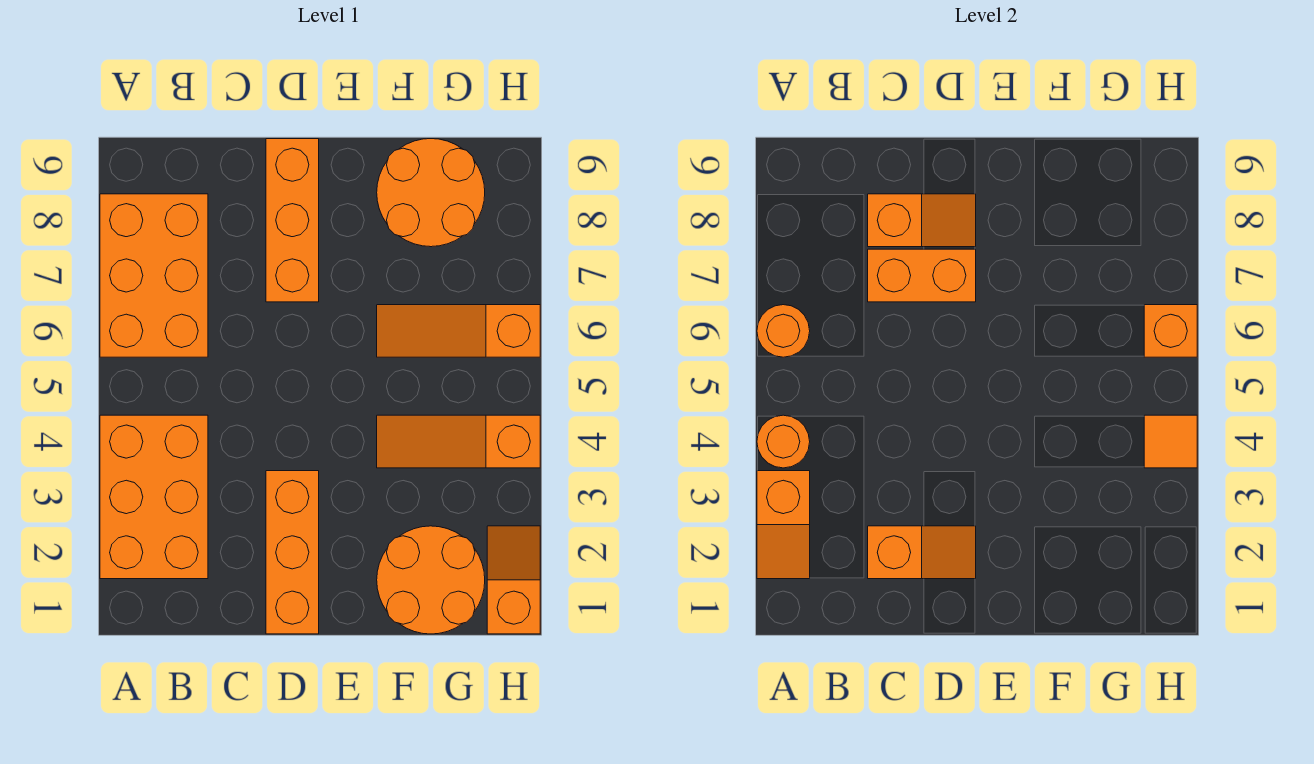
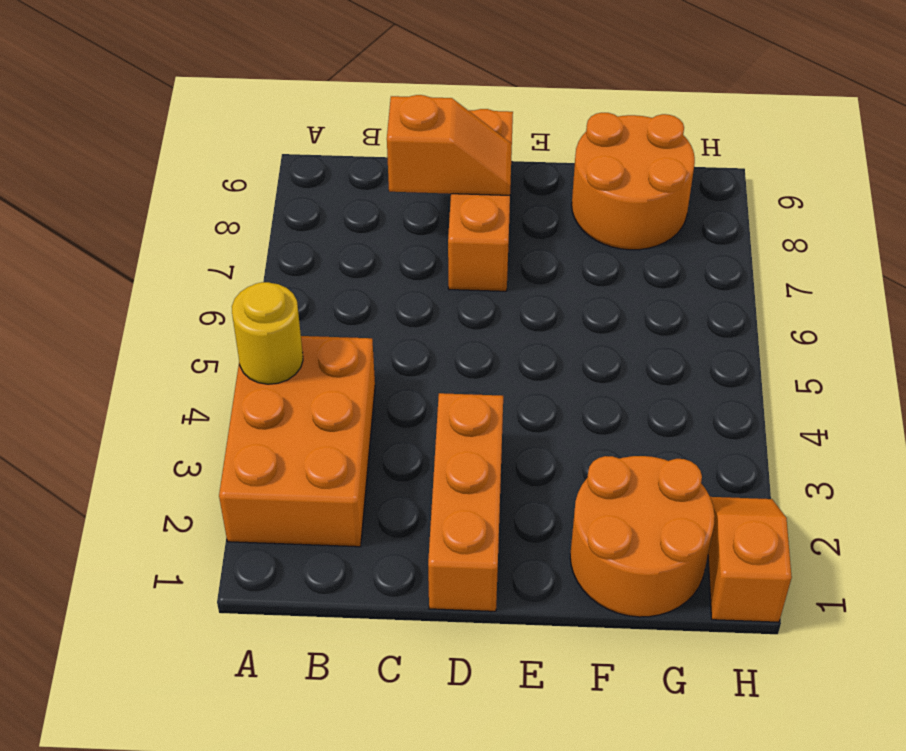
yellow 1x1 round brick [232,282,303,384] -> orange 1x1 round brick [757,415,810,468]
none -> orange 2x3 brick [100,194,208,357]
none -> orange 1x3 slope [377,415,540,468]
none -> orange 1x3 slope [377,305,540,357]

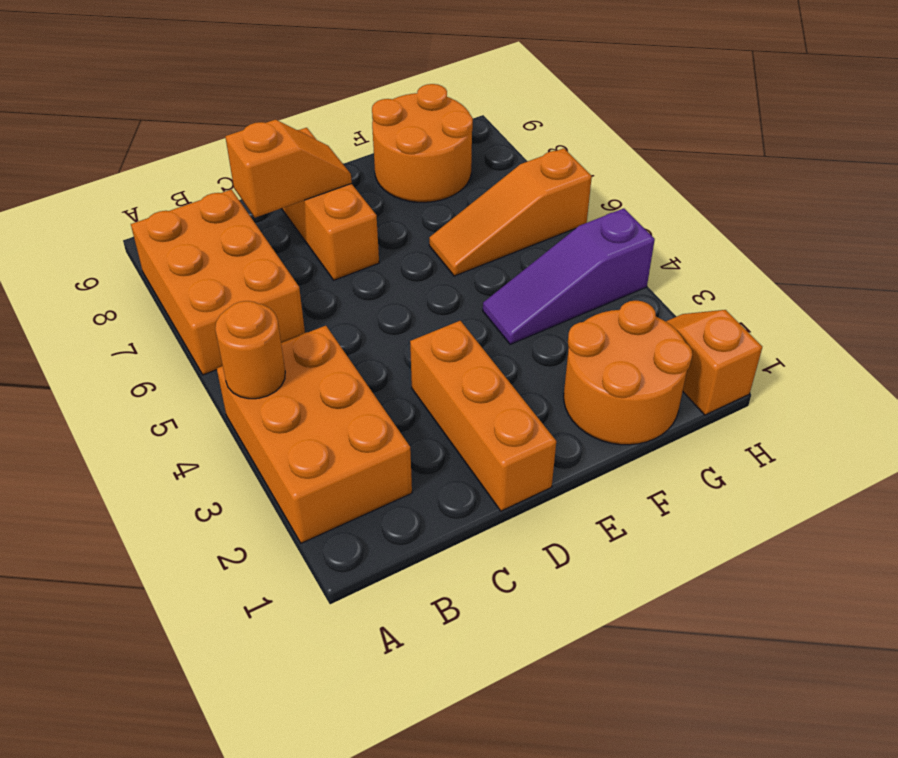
purple 1x3 slope [483,208,655,344] -> orange 1x3 slope [377,415,540,468]
none -> orange 1x2 slope [757,471,810,579]
none -> orange 1x1 round brick [757,305,810,357]
none -> orange 1x2 slope [868,526,976,579]

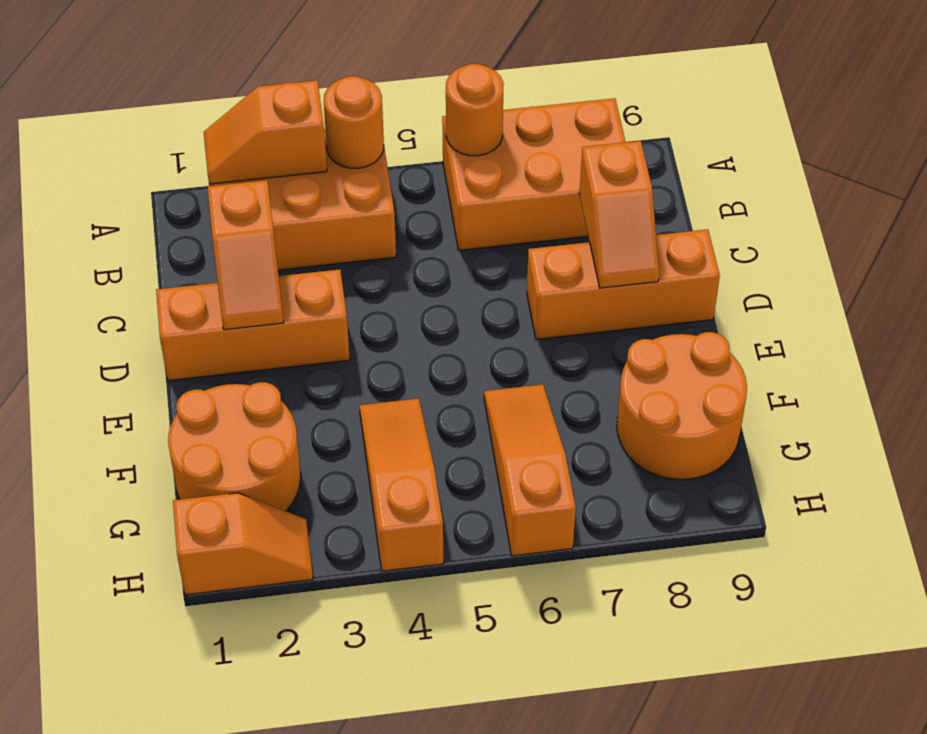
none -> orange 1x2 brick [868,249,976,302]
none -> orange 1x1 tile [1144,415,1197,468]
none -> orange 1x1 brick [1144,305,1197,357]

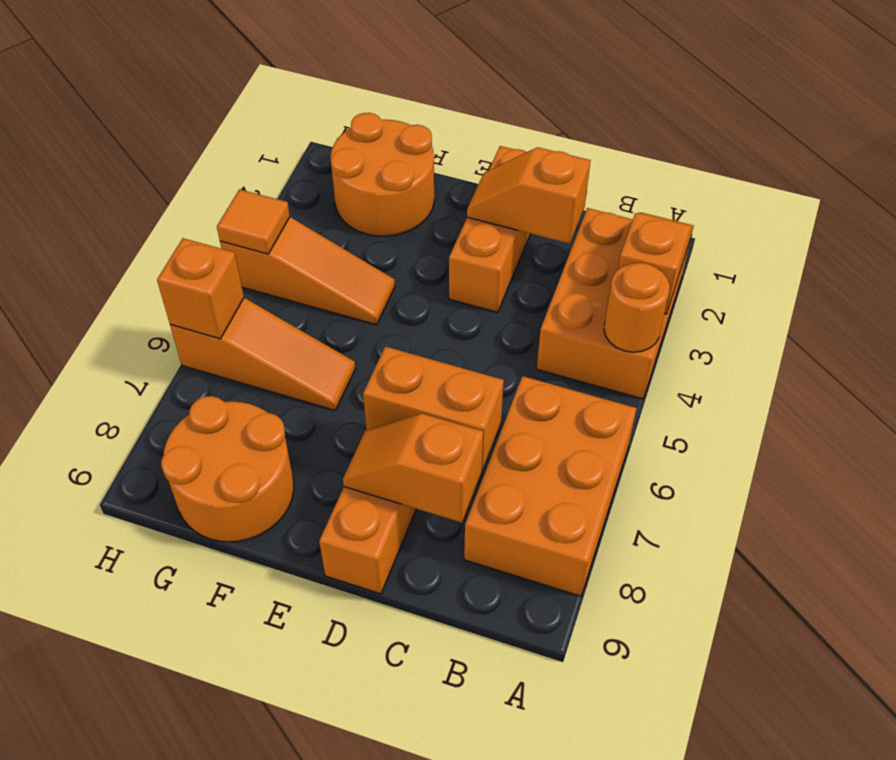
none -> orange 1x2 slope [487,526,540,634]
none -> orange 1x1 round brick [757,305,810,357]

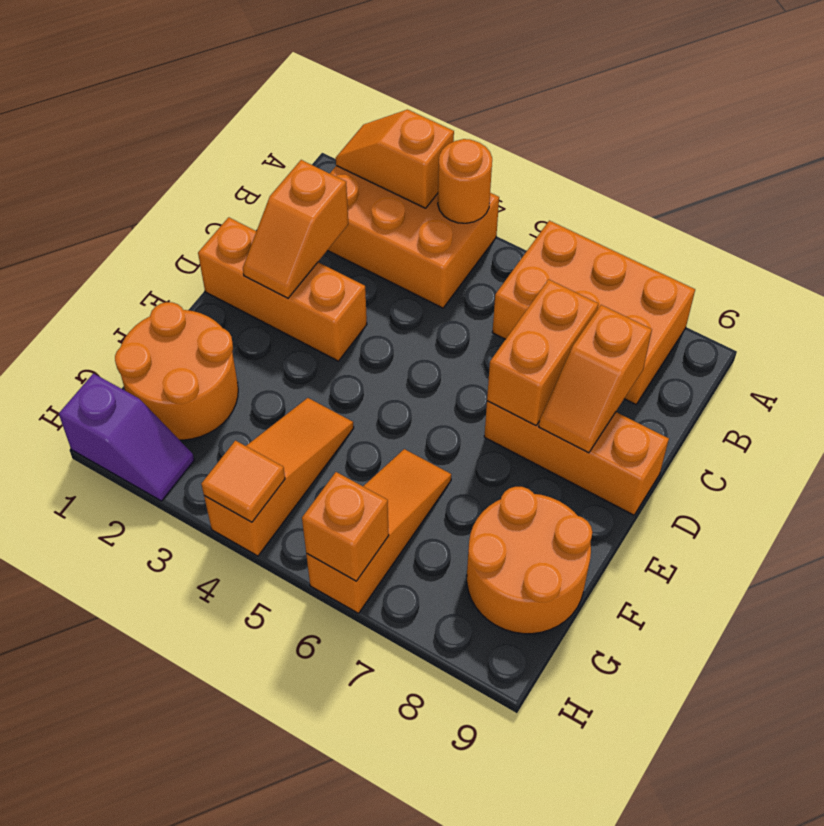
purple 1x2 slope [59,374,194,501] -> orange 1x2 slope [487,526,540,634]
none -> orange 1x1 round brick [757,305,810,357]

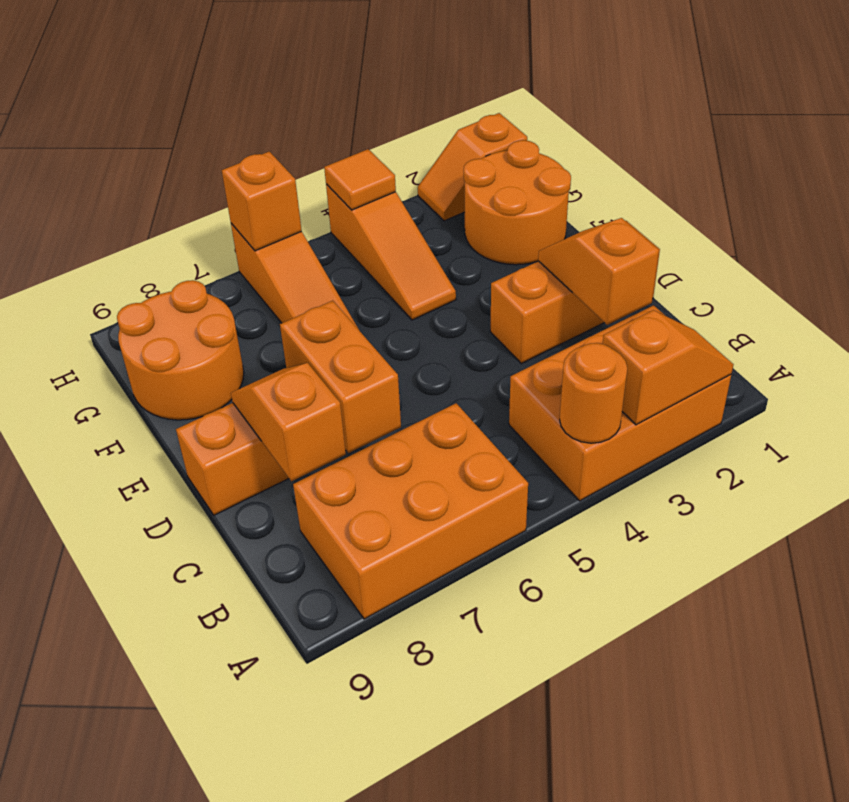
none -> orange 1x1 round brick [757,305,810,357]

